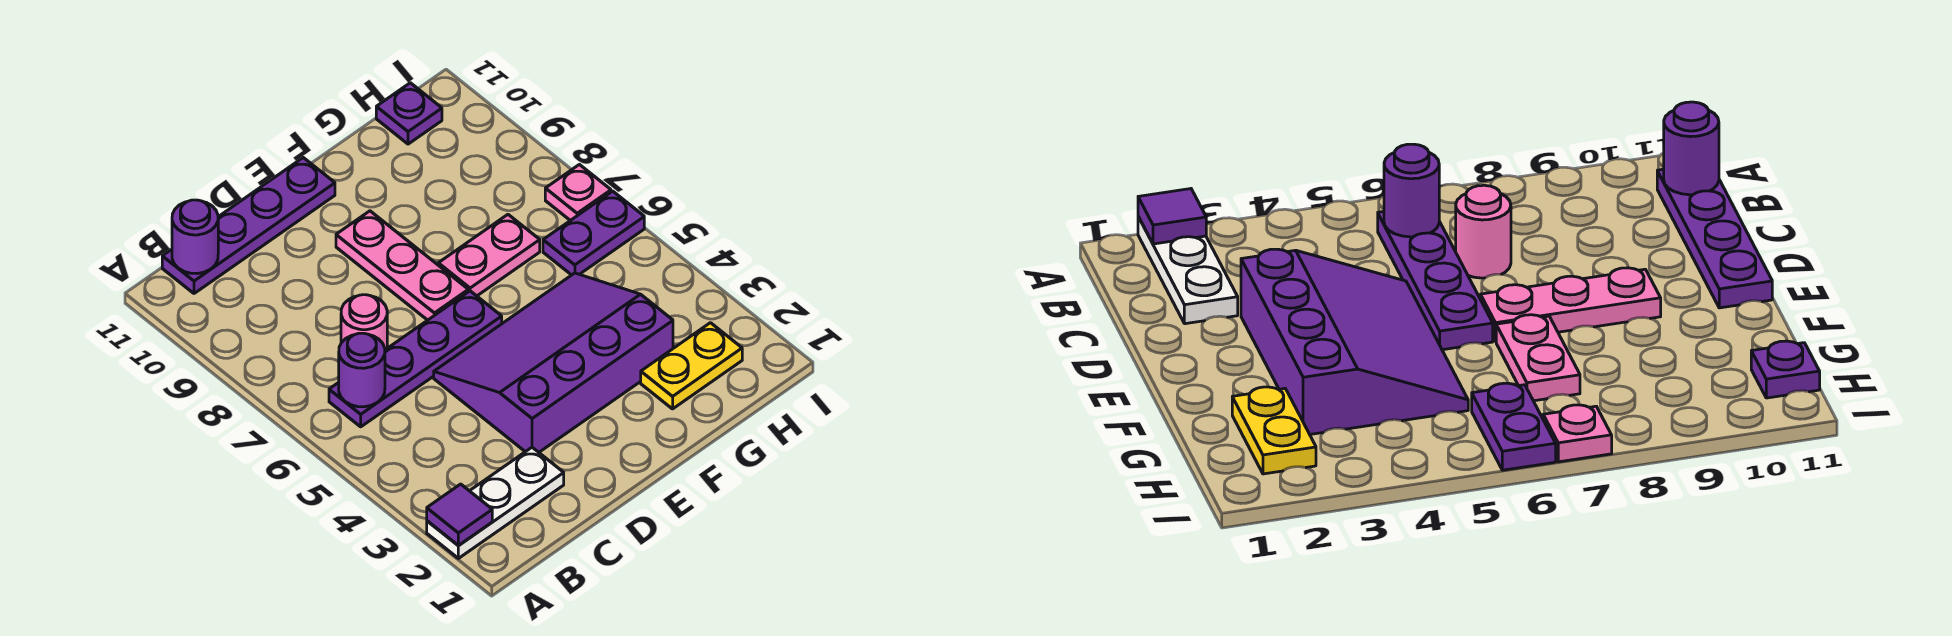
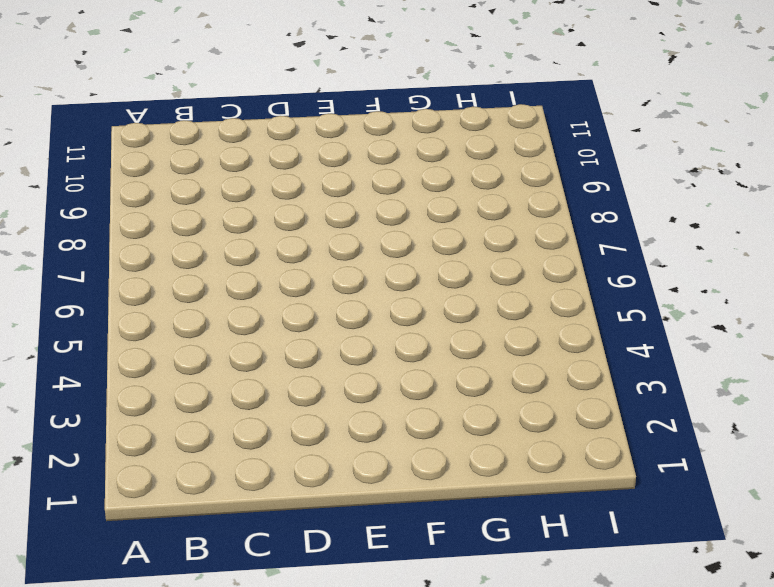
none -> white 1x3 plate [427,448,564,558]
none -> purple 1x4 plate [329,291,502,427]
none -> purple 1x4 plate [162,158,335,293]

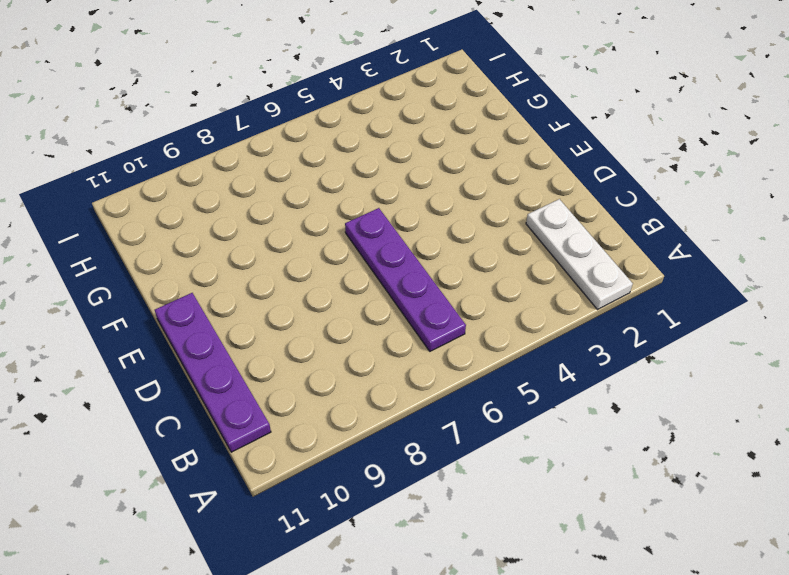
none -> pink 1x1 round brick [341,295,387,350]
none -> purple 3x4 slope [434,273,673,452]
none -> pink 1x3 plate [336,211,468,320]

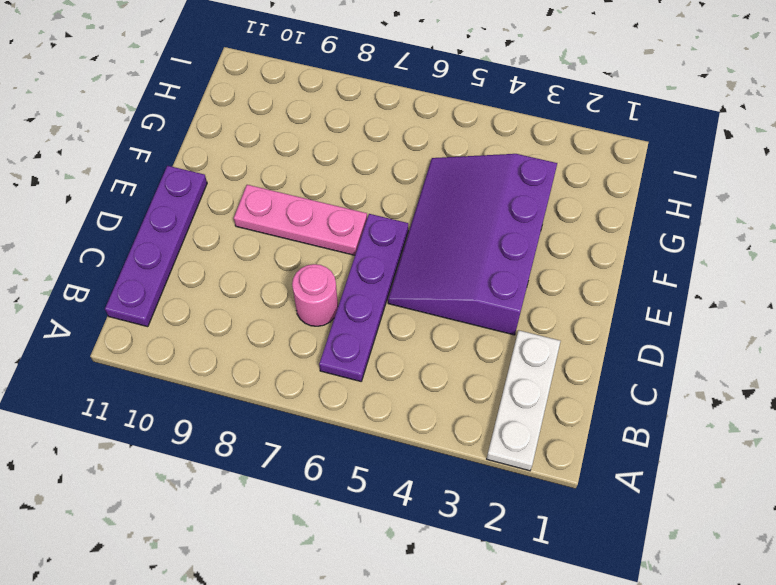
none -> pink 1x2 plate [438,215,540,296]
none -> yellow 1x2 plate [641,323,742,409]
none -> purple 1x2 plate [543,191,644,275]

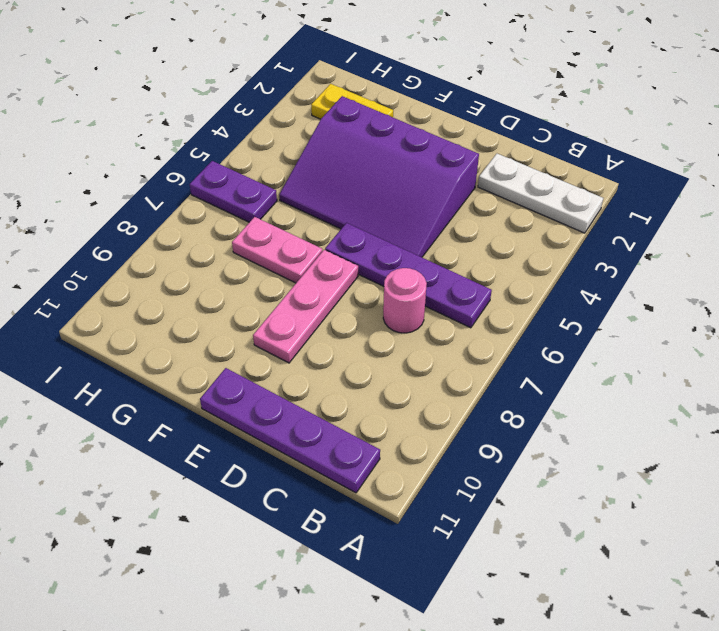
none -> purple 1x1 plate [376,83,442,144]
none -> pink 1x1 plate [545,165,611,221]
none -> purple 1x1 tile [427,484,492,546]

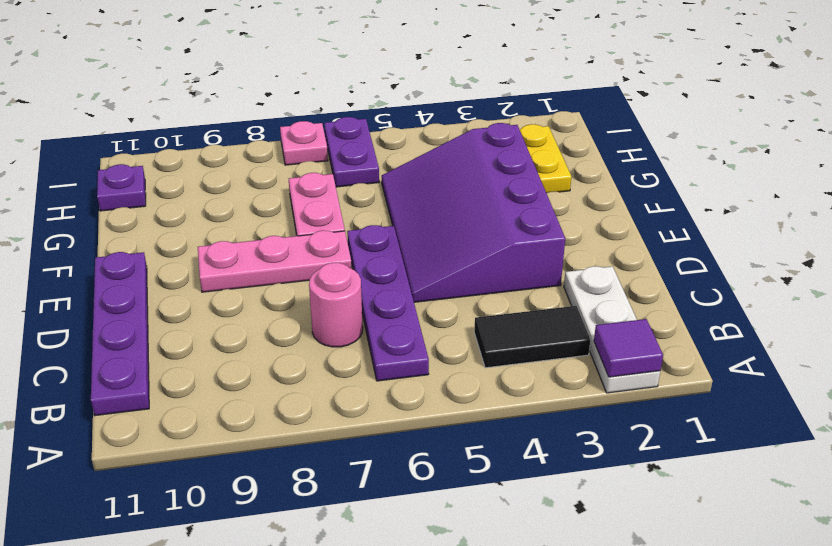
black 1x2 tile [474,306,590,368] -> none
none -> purple 1x1 round brick [339,333,385,407]
none -> purple 1x1 round brick [172,200,218,274]

